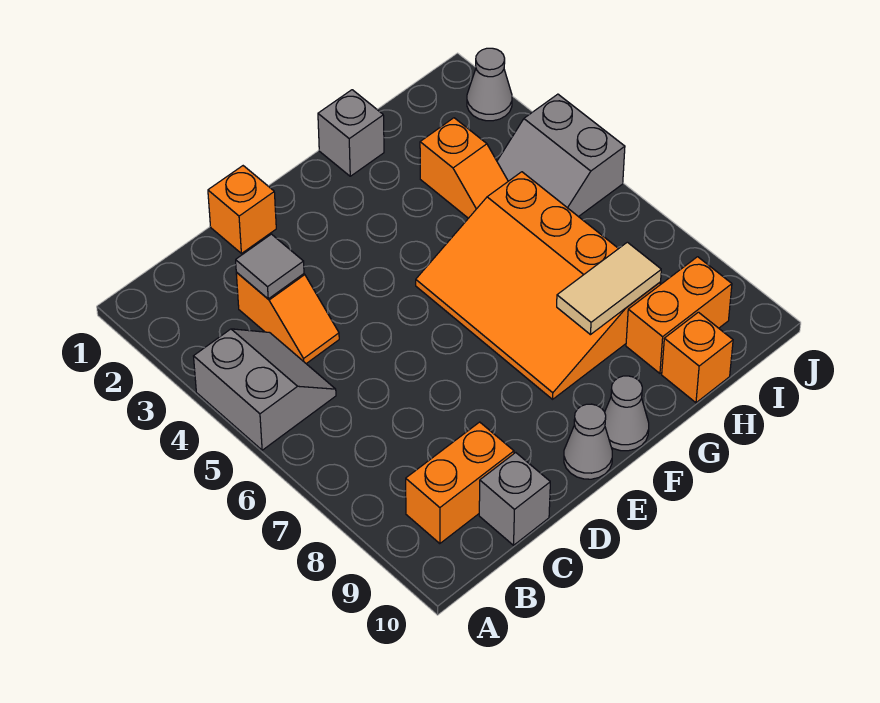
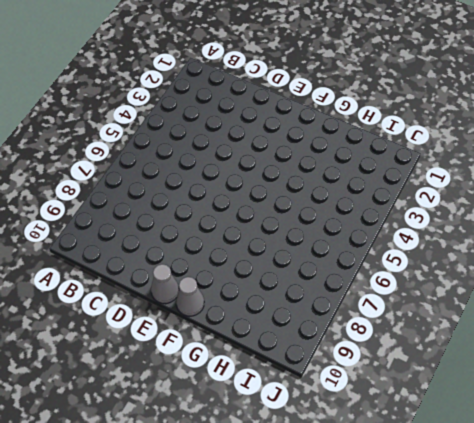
none -> grey 2x2 slope [194,329,336,450]
none -> orange 1x2 brick [406,422,514,544]
none -> orange 1x2 slope [236,272,339,364]

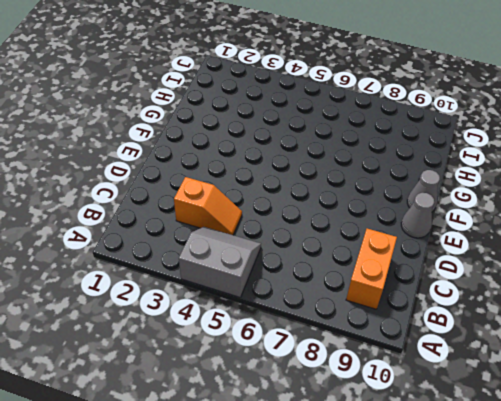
none -> grey 1x1 brick [479,453,550,545]
none -> orange 1x1 brick [208,166,276,253]
none -> orange 3x4 slope [416,172,661,399]

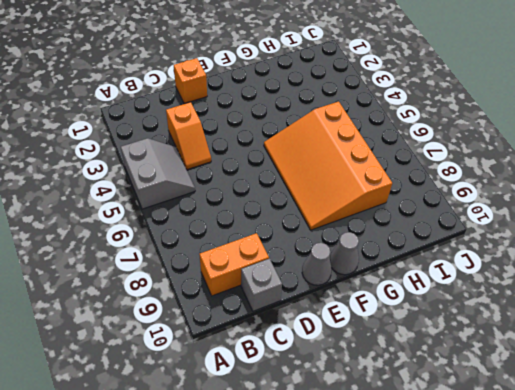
none -> grey 1x1 brick [318,90,384,176]
none -> orange 1x2 slope [420,118,508,218]
none -> orange 1x2 brick [626,257,732,373]

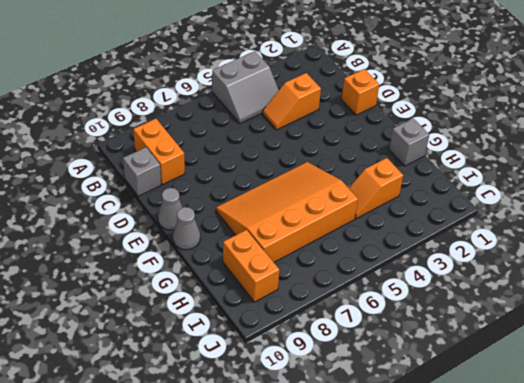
none -> orange 1x1 brick [662,312,733,403]
none -> grey 2x2 slope [497,94,625,217]
none -> grey 1x1 cone [467,48,512,121]

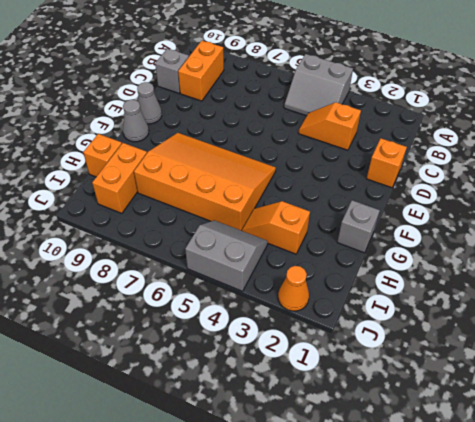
orange 1x1 cone [278,266,309,311] -> grey 1x1 cone [467,48,512,121]
none -> grey 1x1 tile [236,234,304,299]
none -> tan 1x2 tile [557,242,661,335]

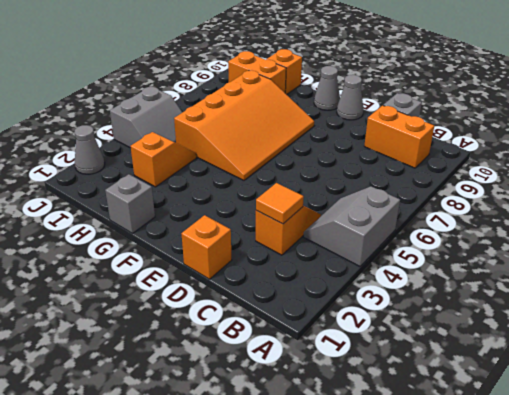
orange 1x1 tile [256,183,304,224] -> grey 1x1 tile [236,234,304,299]
none -> tan 1x2 tile [557,242,661,335]

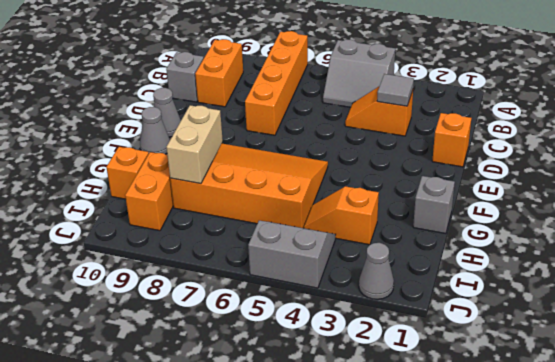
orange 1x4 brick [245,31,308,135] -> none
tan 1x2 brick [167,105,223,184] -> tan 1x2 tile [557,242,661,335]

